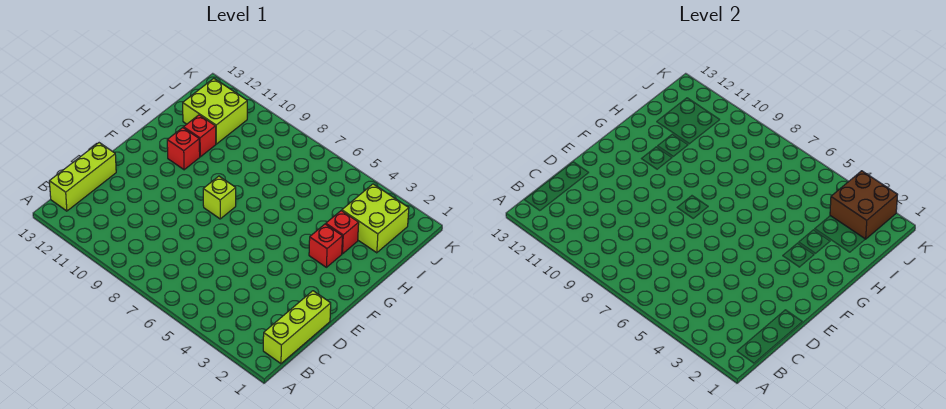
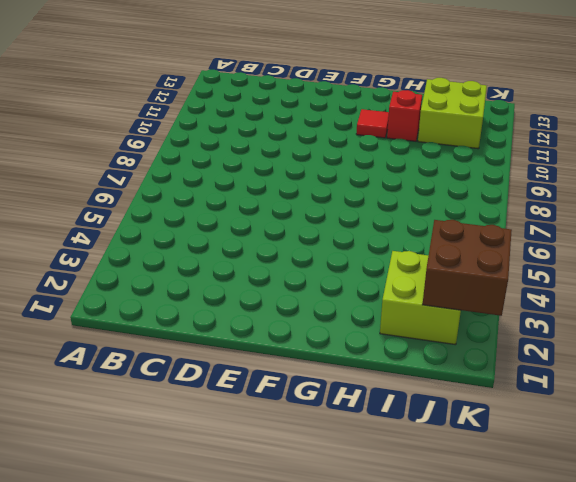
red 1x1 tile [356,109,389,138] -> red 1x1 brick [167,128,200,170]
none -> lime 1x3 brick [263,291,331,363]
none -> lime 1x3 brick [49,143,116,211]

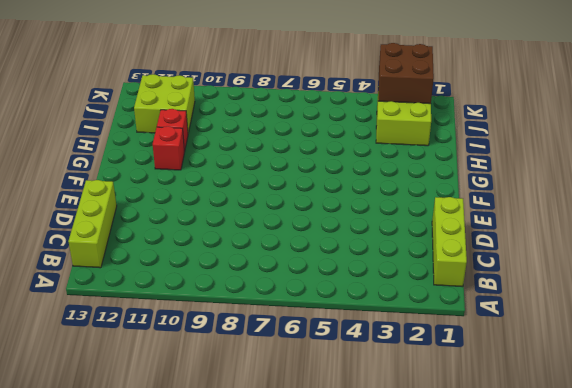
none -> lime 1x1 brick [203,176,236,219]
none -> red 1x1 brick [309,224,343,267]

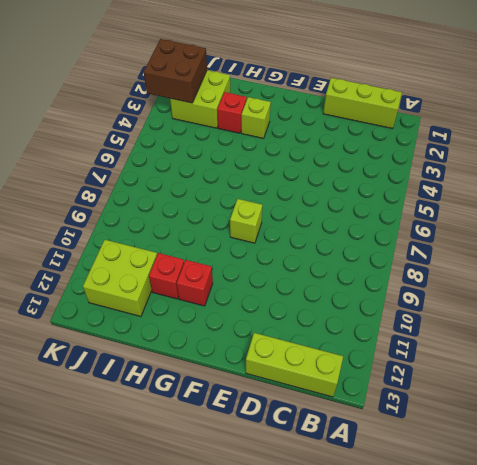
lime 1x1 brick [241,97,271,138] -> red 1x1 brick [309,224,343,267]

